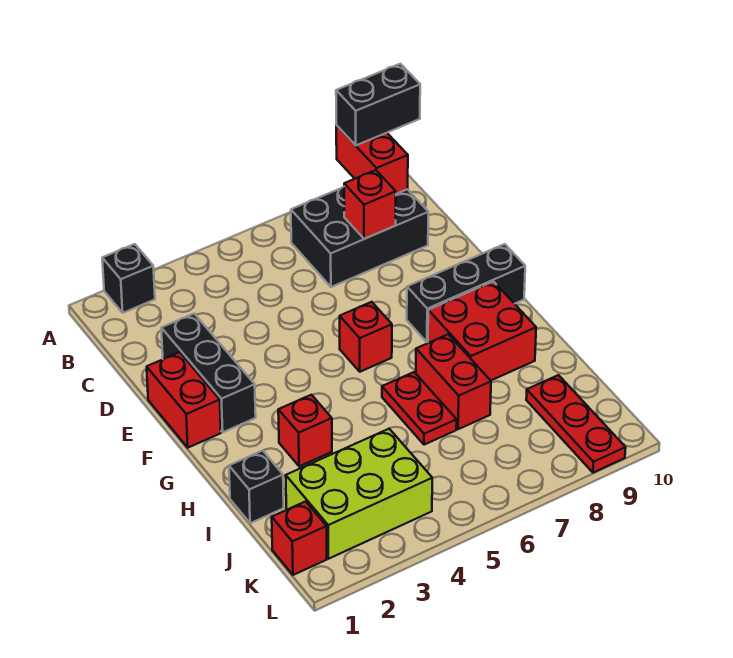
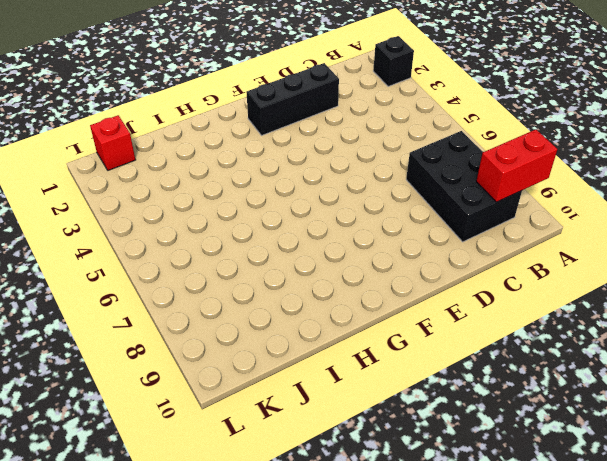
none -> red 1x2 brick [147,352,221,448]
none -> red 1x1 brick [340,302,392,372]
none -> black 1x3 brick [407,244,525,342]

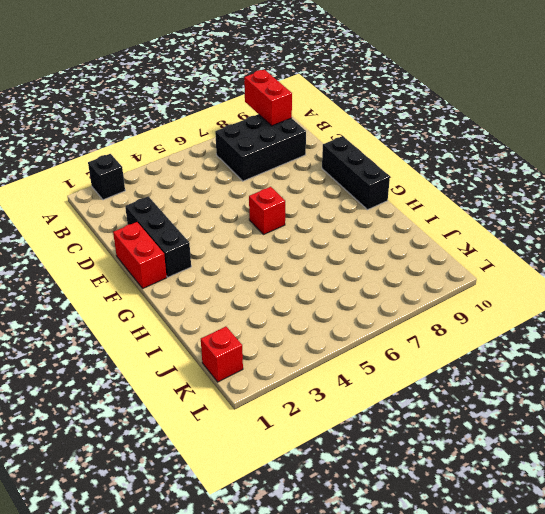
black 1x3 brick [322,136,390,210] -> black 1x3 brick turned to [407,244,525,342]
none -> red 2x2 brick [428,281,536,380]
none -> red 1x1 brick [278,395,332,466]
none -> red 1x2 plate [382,372,457,445]

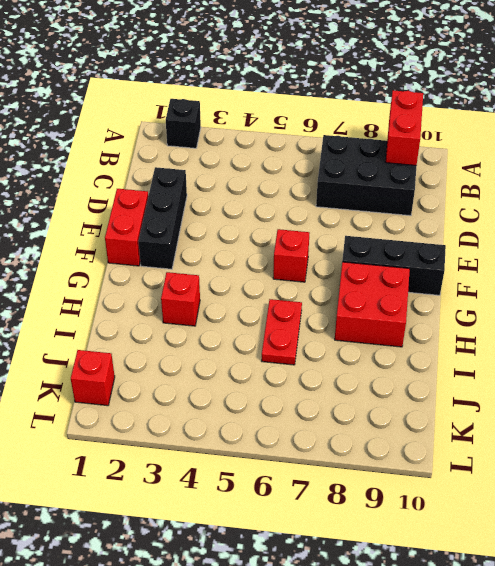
none -> red 1x2 brick [416,334,491,429]
none -> black 1x1 brick [229,451,284,523]
none -> lime 2x3 brick [286,429,432,559]

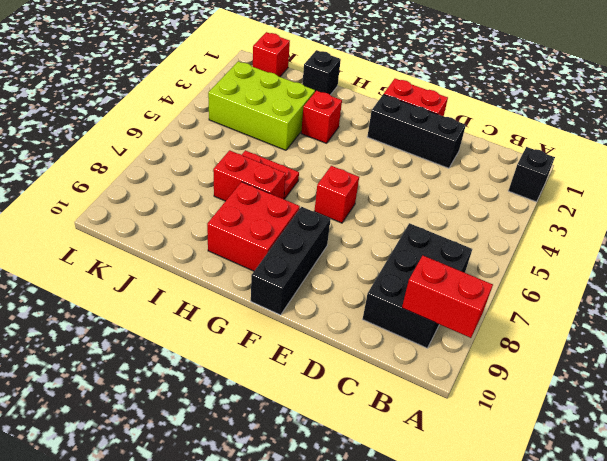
lime 2x3 brick [208,61,315,150] -> lime 2x3 brick turned to [286,429,432,559]
none -> red 1x3 plate [526,375,626,473]
none -> red 1x1 brick [344,170,396,239]
none -> black 1x2 brick [336,64,420,145]

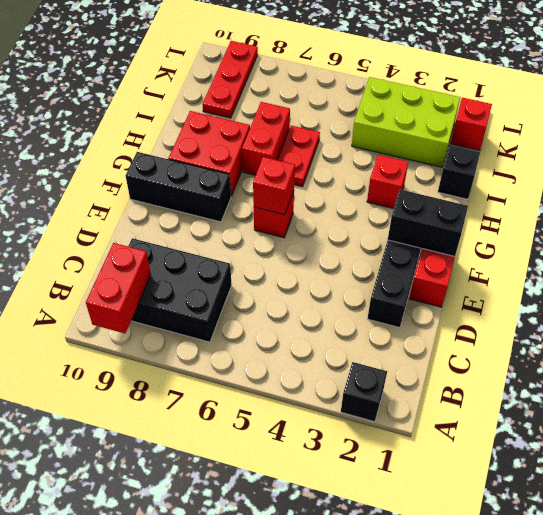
black 1x2 brick [388,190,468,256] -> black 1x2 brick moved to [336,64,420,145]
red 1x1 brick [253,157,295,215] -> red 1x1 brick moved to [344,170,396,239]

